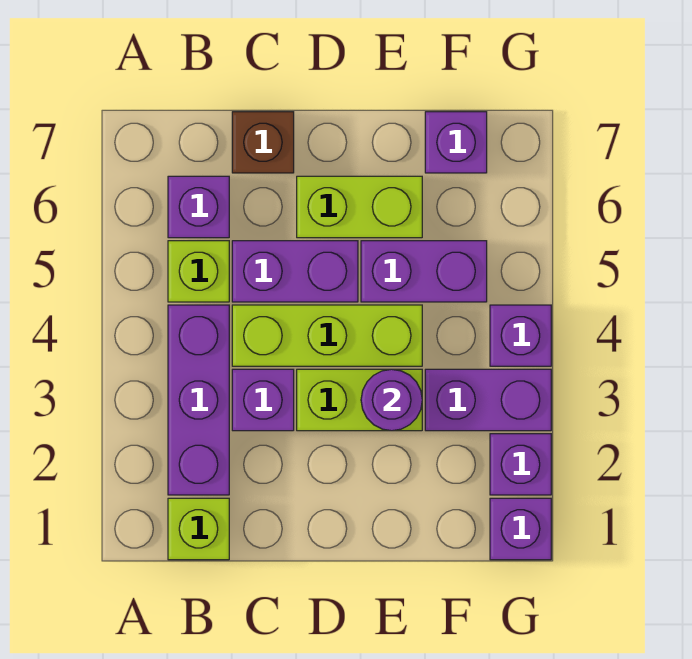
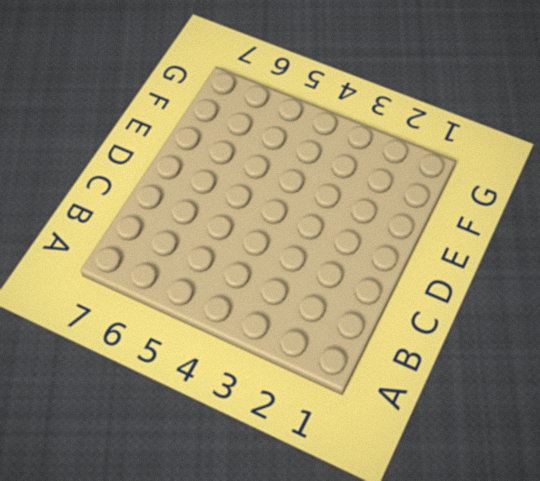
none -> lime 1x1 brick [168,498,229,560]
none -> purple 1x3 brick [168,305,229,495]
none -> lime 1x1 brick [168,241,229,302]

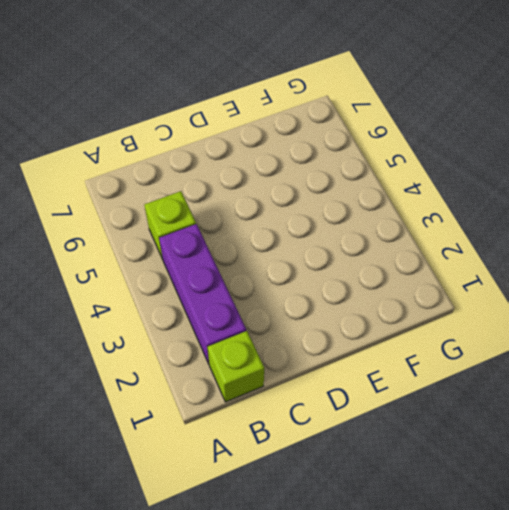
none -> purple 1x1 brick [168,176,229,238]
none -> purple 1x1 brick [232,369,294,431]
none -> lime 1x3 brick [232,305,422,366]

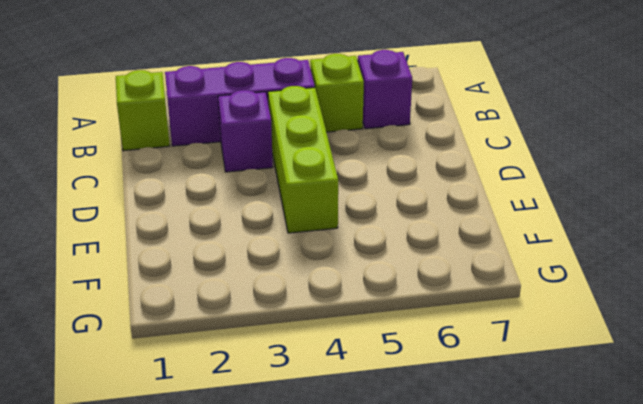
none -> purple 1x2 brick [232,241,358,302]
none -> brown 1x1 brick [232,112,294,173]
none -> lime 1x2 brick [297,369,422,431]

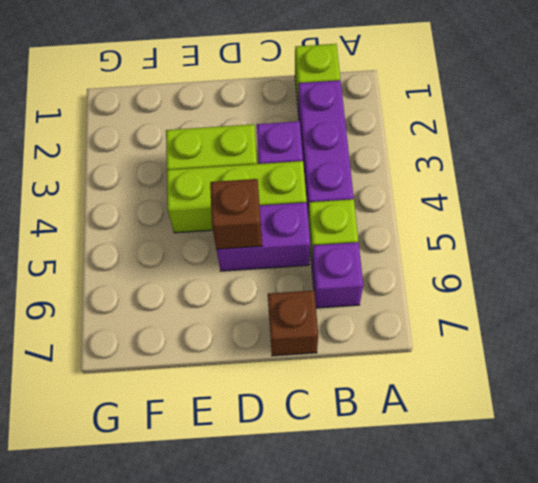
brown 1x1 brick [210,179,262,249] -> none
none -> lime 1x2 brick [297,176,422,238]
none -> purple 1x2 brick [361,241,487,302]
none -> purple 1x2 brick [425,369,551,431]

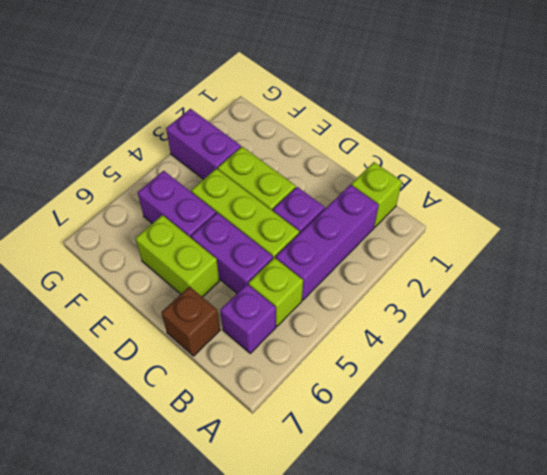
none -> purple 1x1 brick [425,112,487,173]
none -> purple 1x1 brick [490,498,551,560]
none -> purple 1x1 brick [490,434,551,495]

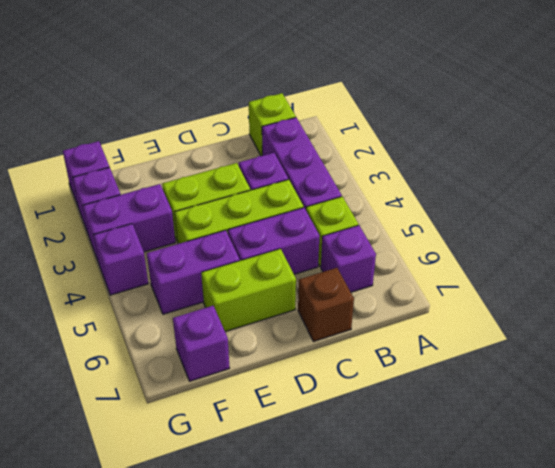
none -> purple 1x1 round brick [361,369,422,431]

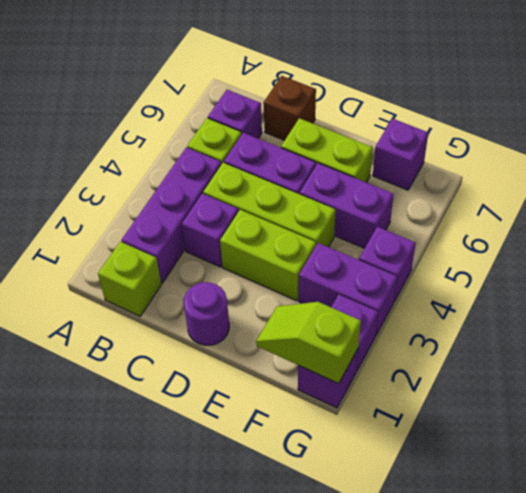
purple 1x1 round brick [184,282,229,345] -> purple 1x1 round brick moved to [361,369,422,431]
lime 1x2 slope [256,302,361,384] -> none

